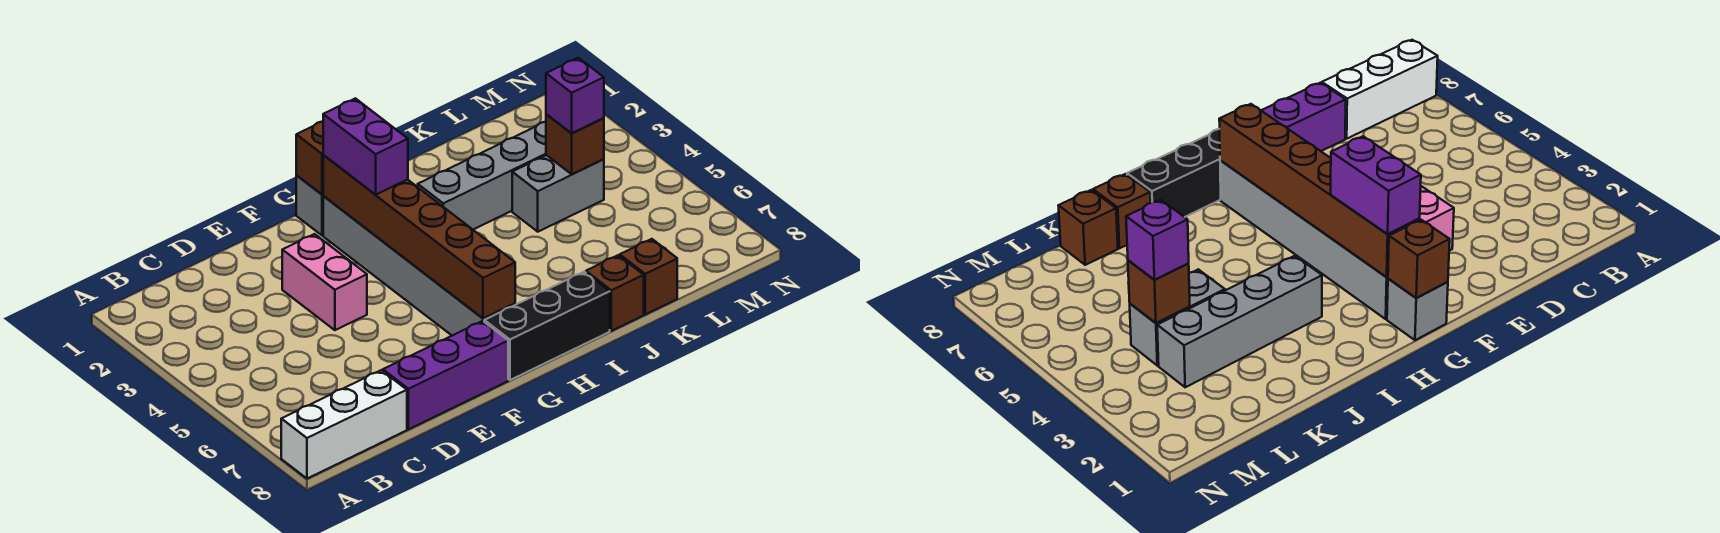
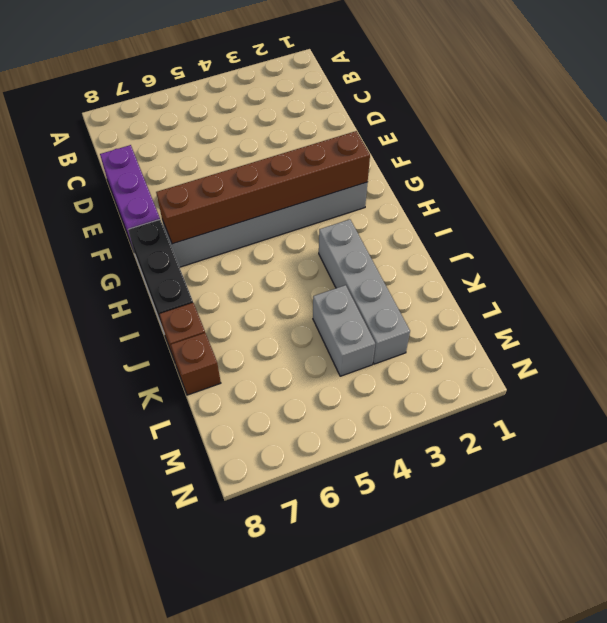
none -> white 1x3 brick [281,370,407,479]
none -> pink 1x2 brick [282,234,367,330]
none -> grey 1x1 brick [296,176,323,235]

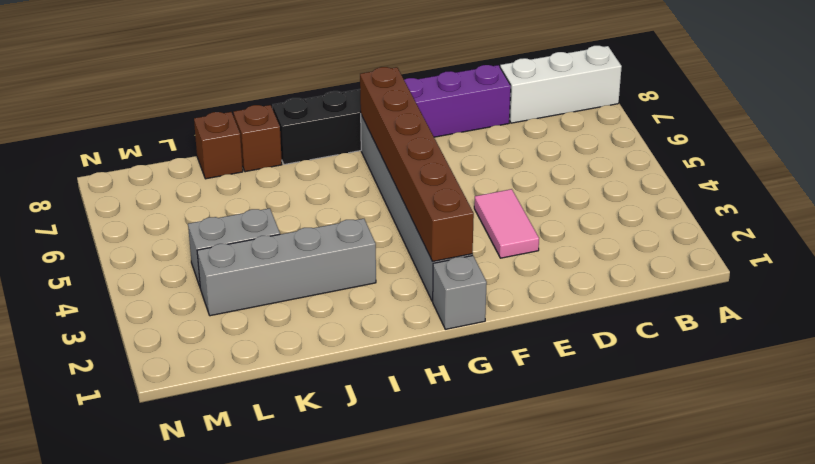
pink 1x2 tile [474,189,539,258] -> pink 1x2 brick [282,234,367,330]
none -> brown 1x1 brick [296,121,323,194]
none -> brown 1x1 brick [546,114,604,174]
none -> purple 1x2 brick [323,98,408,195]

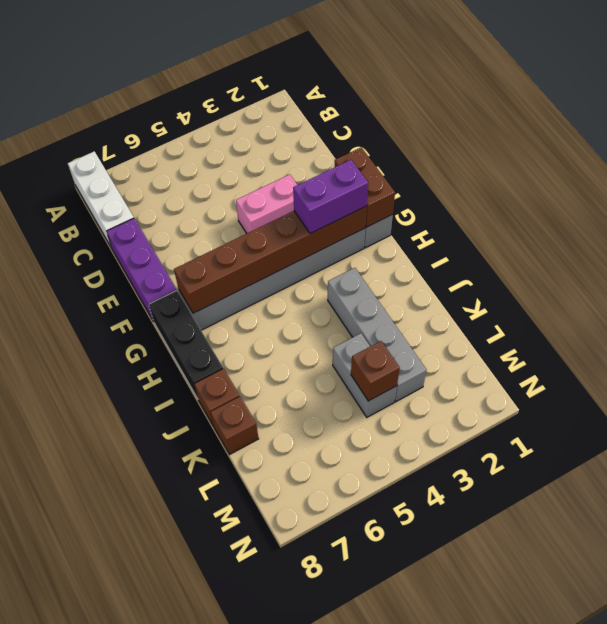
brown 1x2 brick [335,147,395,227] -> brown 1x1 brick [296,121,323,194]
none -> purple 1x1 brick [546,58,604,133]

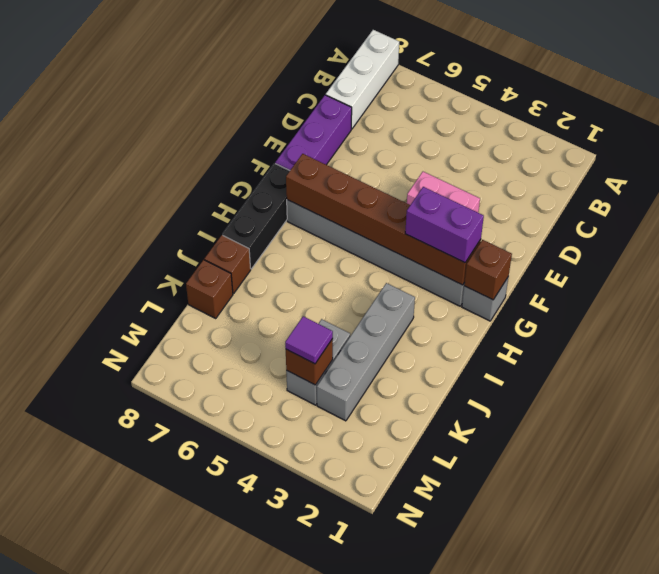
purple 1x1 tile [285,316,333,364] -> purple 1x1 brick [546,58,604,133]

